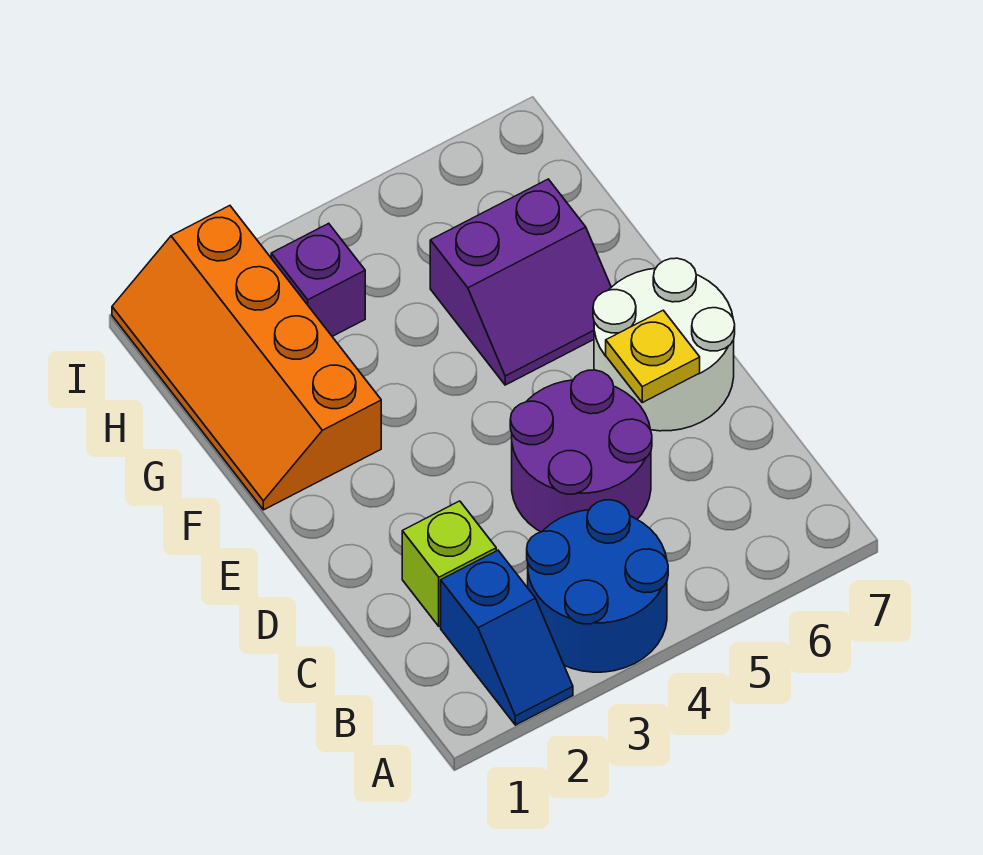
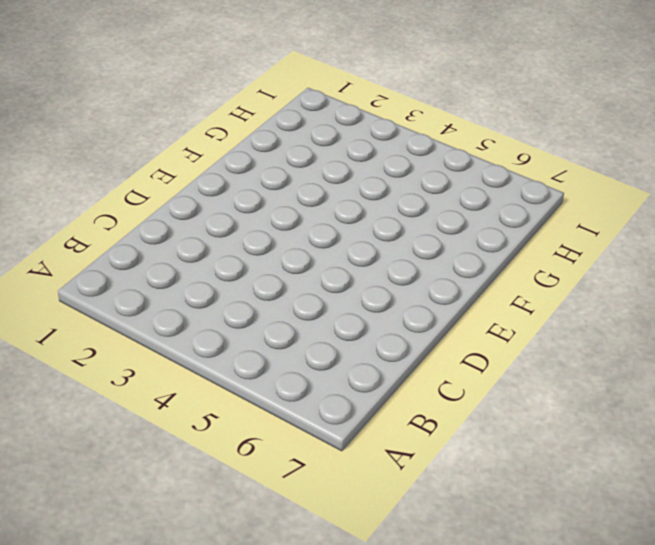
none -> blue 1x2 slope [441,550,573,725]
none -> blue 2x2 round brick [527,500,668,672]

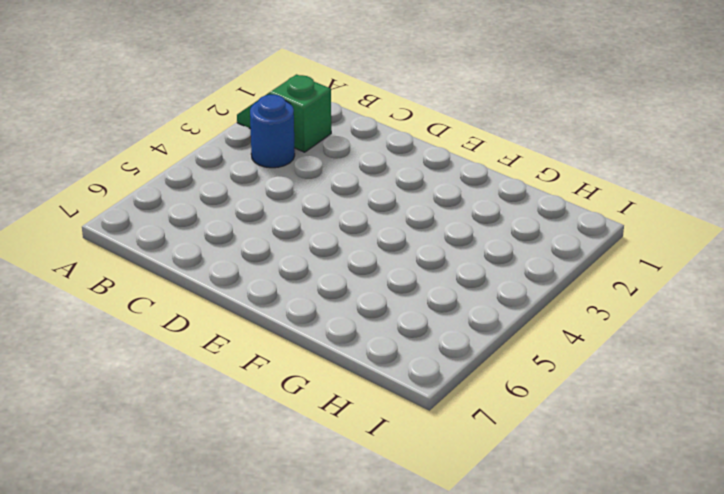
green 1x2 slope [237,74,331,152] -> blue 1x2 slope [441,550,573,725]
blue 1x1 round brick [250,95,295,168] -> blue 2x2 round brick [527,500,668,672]
none -> lime 1x1 brick [402,501,496,626]
none -> purple 2x2 round brick [510,370,652,532]

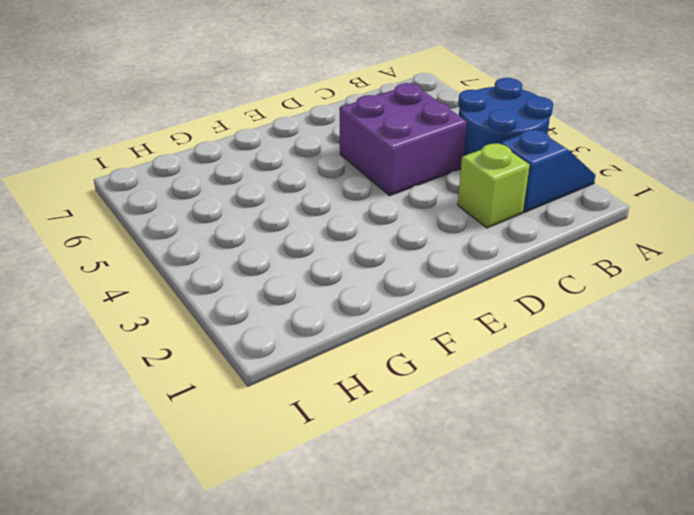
purple 2x2 brick [340,83,467,196] -> purple 2x2 round brick [510,370,652,532]
none -> white 2x2 round brick [593,258,735,431]
none -> orange 2x4 slope [112,206,381,510]

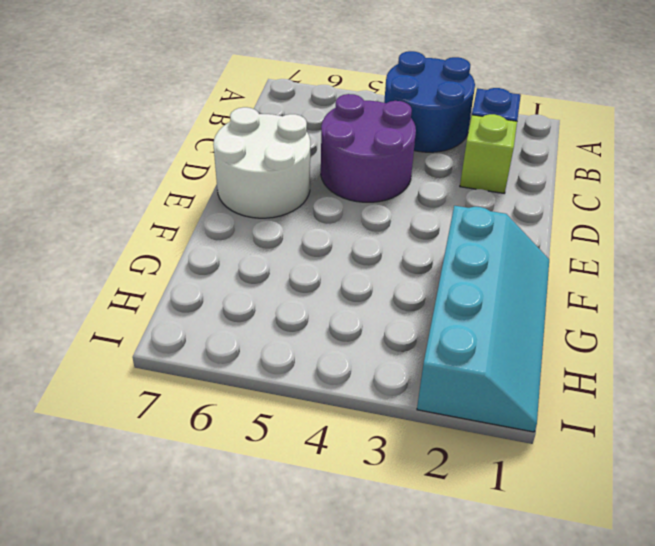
cyan 2x4 slope [417,206,549,432] -> orange 2x4 slope [112,206,381,510]
none -> purple 2x2 slope [430,179,611,385]
none -> purple 1x1 brick [271,223,365,336]

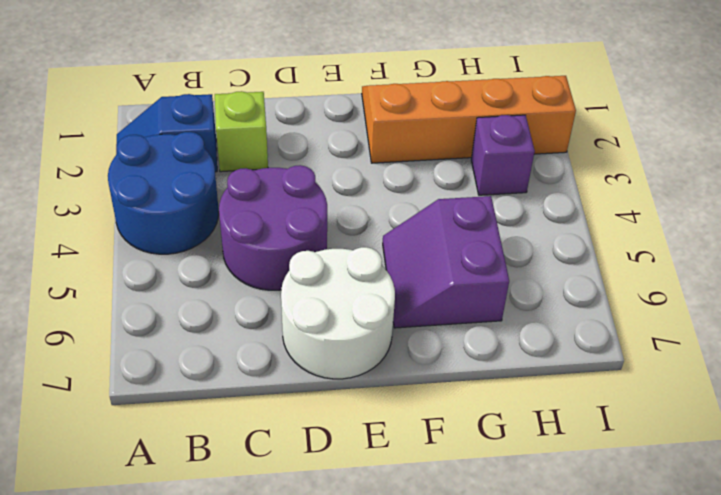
none -> yellow 1x1 plate [606,310,700,403]

